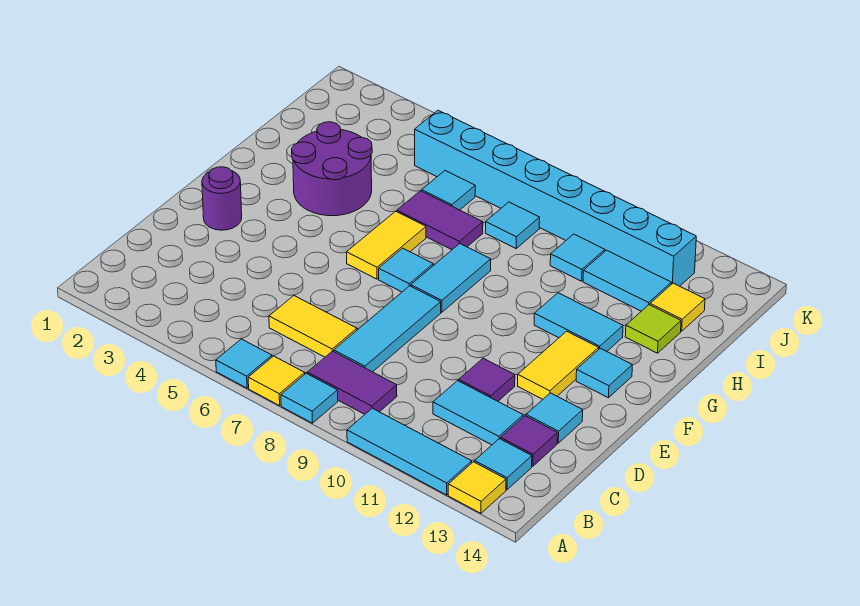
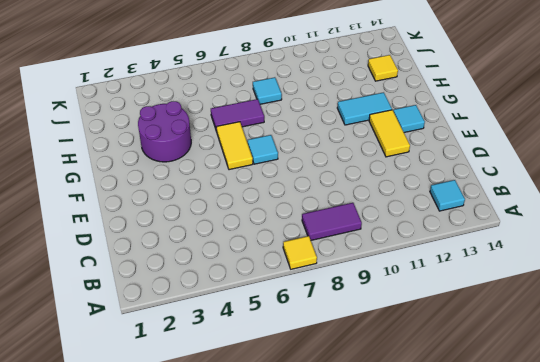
none -> cyan 1x1 tile [216,339,272,388]
none -> cyan 1x1 tile [281,373,338,423]
none -> cyan 1x3 tile [347,408,472,495]

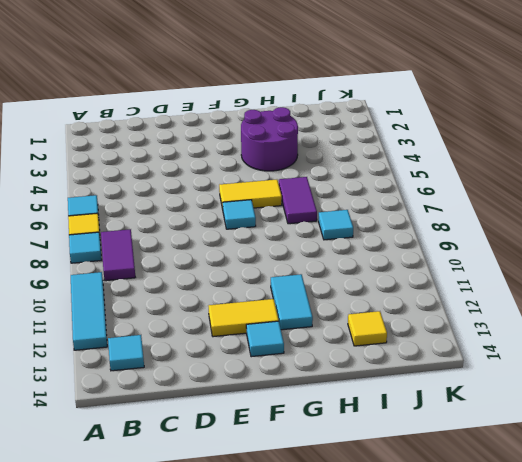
none -> yellow 1x1 tile [448,462,506,513]
none -> yellow 1x2 tile [269,296,357,357]
none -> cyan 1x3 tile [334,286,441,372]

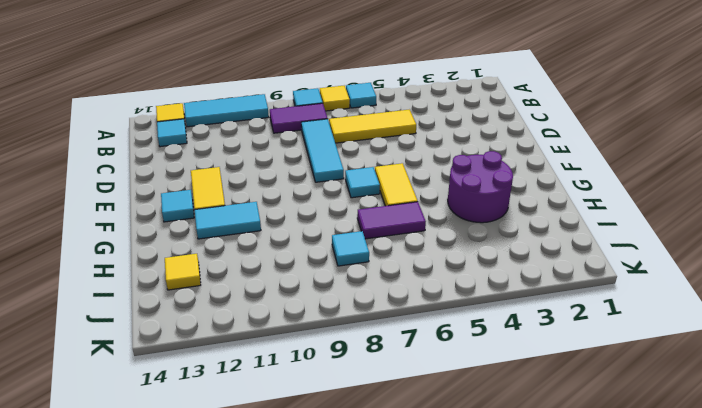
yellow 1x3 tile [329,109,416,143] -> yellow 1x2 tile [269,296,357,357]
none -> cyan 1x2 tile [433,381,523,445]
none -> purple 1x1 tile [501,416,557,466]
none -> purple 1x1 tile [459,358,515,401]

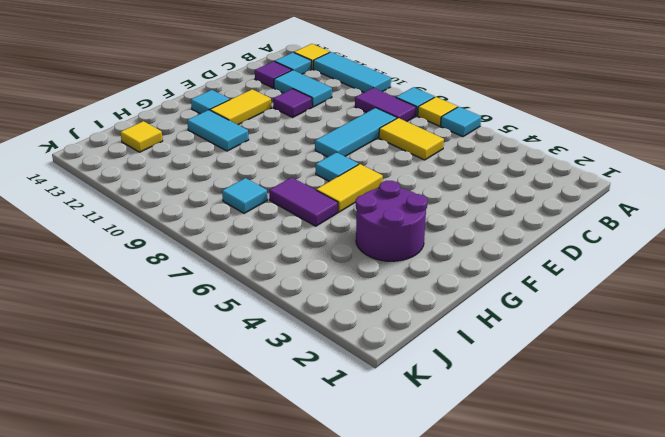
none -> cyan 1x1 tile [526,393,583,443]
none -> purple 1x1 round brick [202,167,242,230]
none -> cyan 1x2 tile [411,244,491,312]

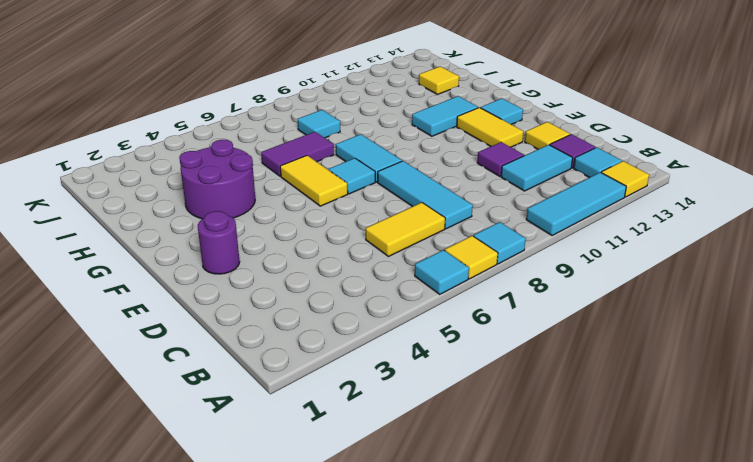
yellow 1x1 tile [525,122,570,149] -> cyan 1x1 tile [526,393,583,443]
none -> purple 1x2 tile [307,351,397,414]
none -> lime 1x1 tile [625,305,681,353]
none -> cyan 1x1 tile [422,171,475,210]

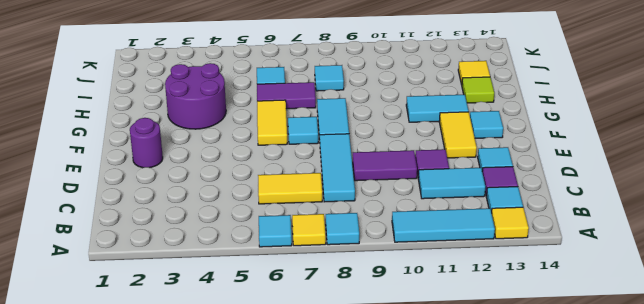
purple 1x2 tile [353,150,417,181] -> purple 1x2 tile moved to [307,351,397,414]
none -> cyan 1x1 tile [550,234,605,281]
none -> cyan 1x2 tile [583,250,671,311]
none -> cyan 1x8 brick [415,110,696,286]

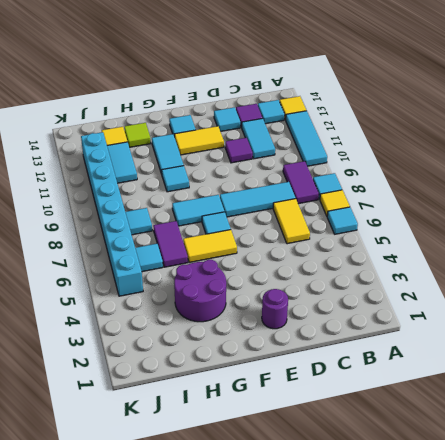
cyan 1x1 tile [162,166,189,192] -> cyan 1x1 tile moved to [550,234,605,281]

